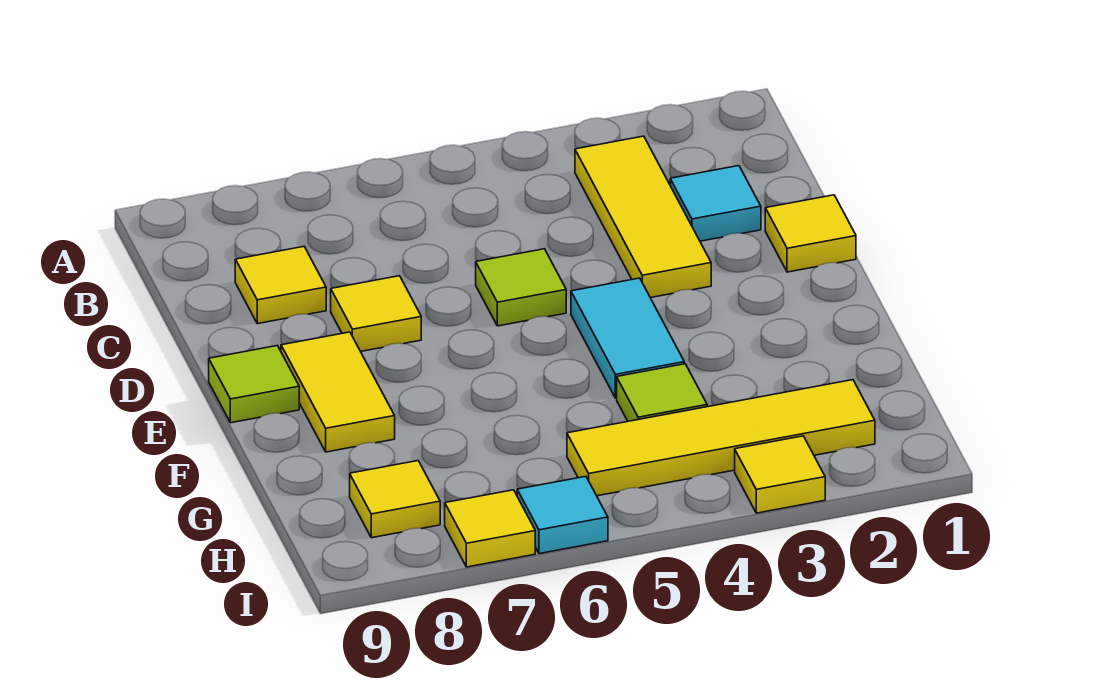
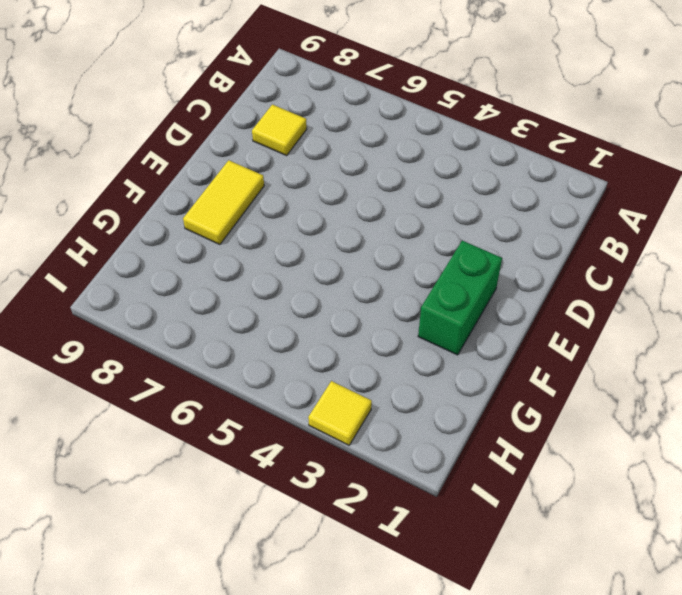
green 1x2 brick [418,241,502,355] -> none
none -> yellow 1x3 tile [575,136,711,298]
none -> cyan 1x1 tile [670,166,761,241]
none -> yellow 1x1 tile [765,195,856,272]

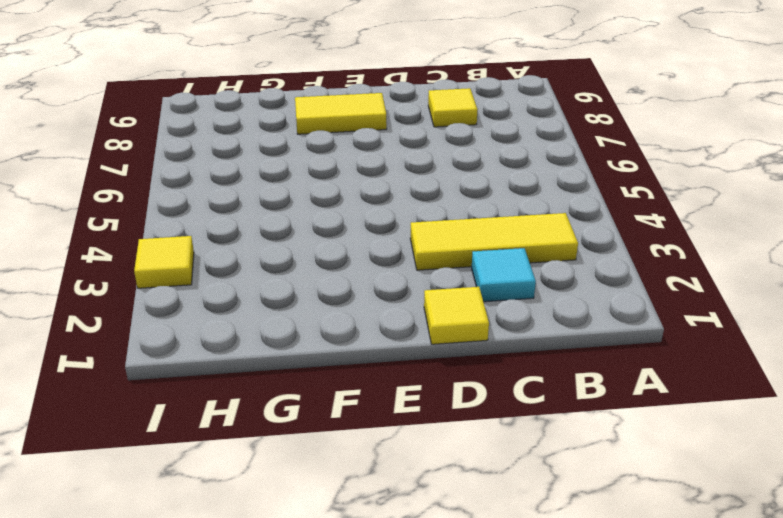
none -> lime 1x1 tile [476,249,566,326]
none -> yellow 1x1 tile [331,276,421,352]
none -> cyan 1x2 tile [571,278,684,398]

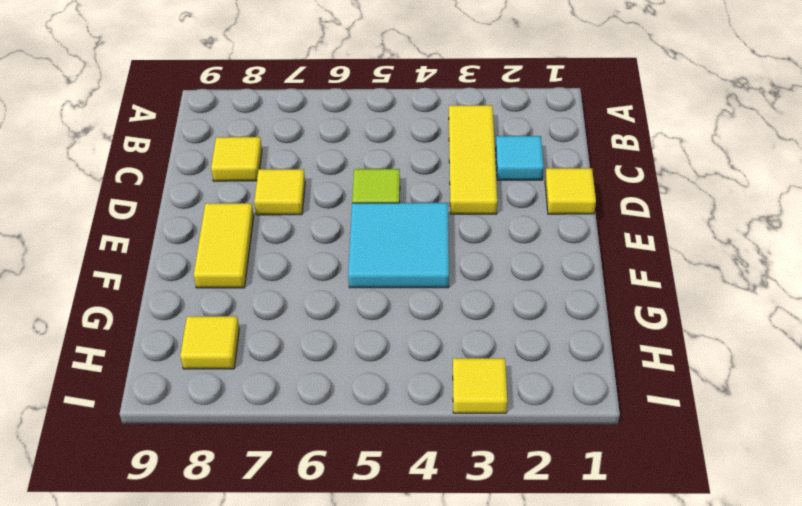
cyan 2x2 tile [348,203,449,288] -> cyan 1x2 tile [571,278,684,398]
none -> lime 1x1 tile [209,346,299,423]
none -> lime 1x1 tile [617,364,707,421]
none -> yellow 1x4 tile [567,380,875,496]

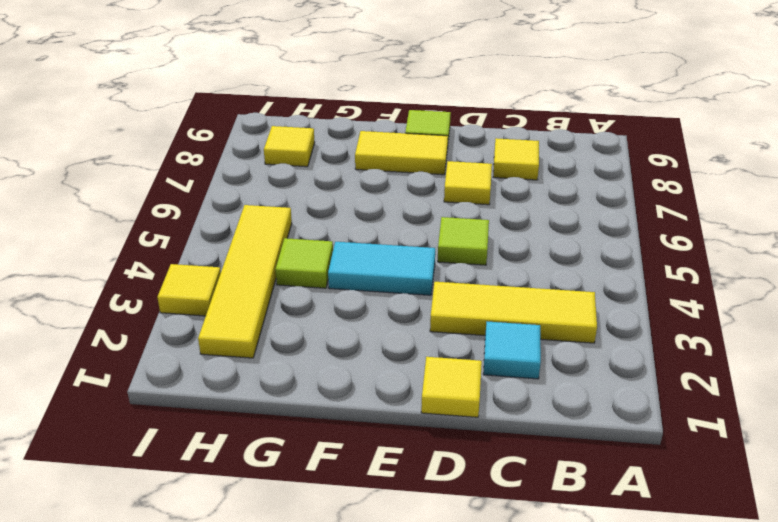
none -> cyan 1x1 tile [517,476,608,554]
none -> yellow 1x1 tile [445,490,535,567]

